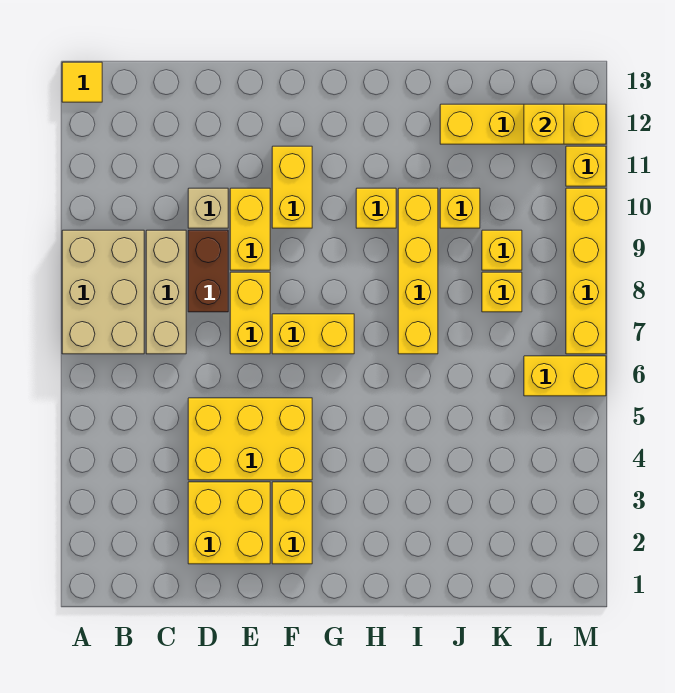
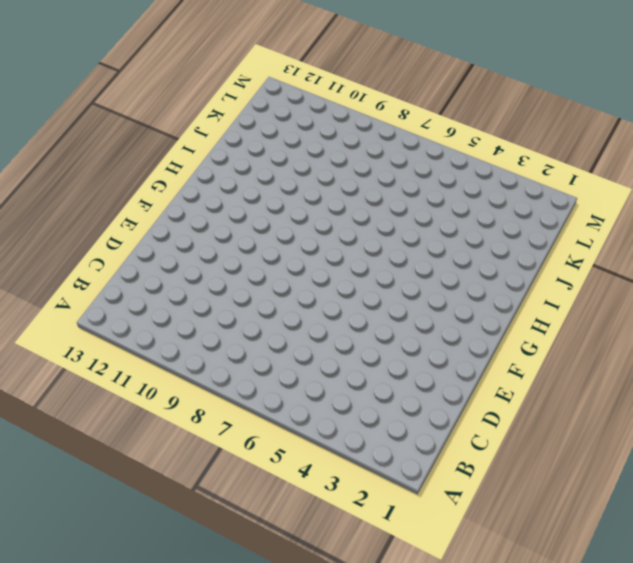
none -> tan 2x3 brick [62,230,144,354]
none -> yellow 1x1 tile [62,62,102,102]
none -> tan 1x3 brick [146,230,186,354]

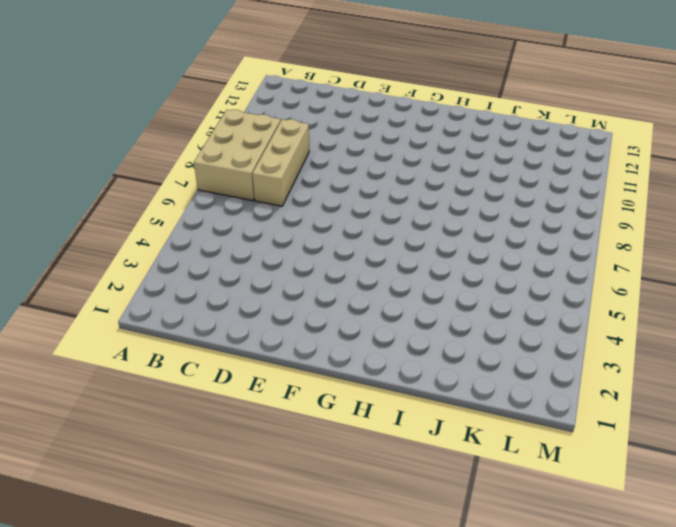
none -> yellow 1x1 tile [62,62,102,102]
none -> yellow 2x2 brick [188,482,270,564]
none -> yellow 2x3 brick [188,398,312,480]

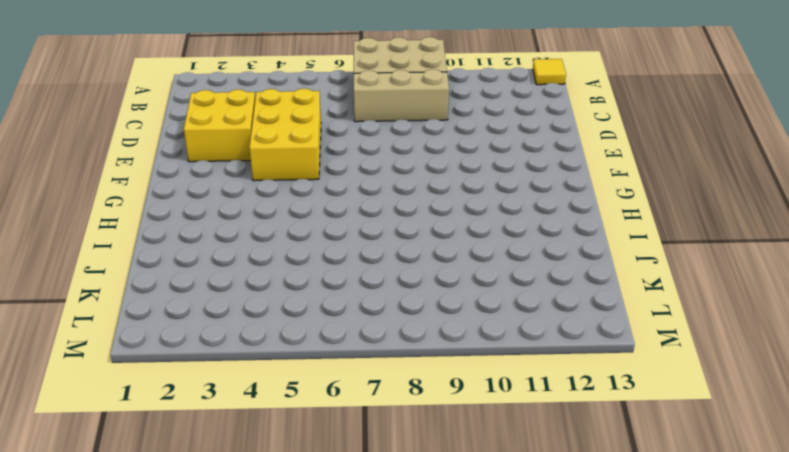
none -> brown 1x2 brick [188,230,228,312]
none -> tan 1x1 brick [188,188,228,228]
none -> yellow 1x2 brick [230,272,270,354]

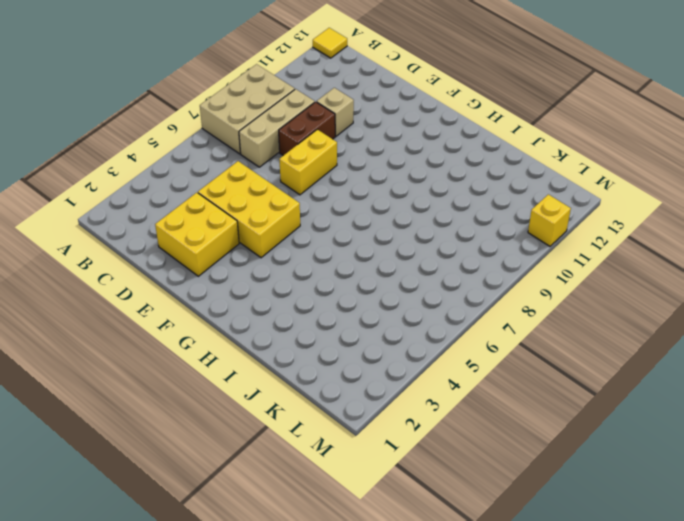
none -> yellow 1x2 brick [230,188,270,270]
none -> yellow 1x2 brick [272,482,312,564]
none -> yellow 1x2 brick [272,314,354,354]

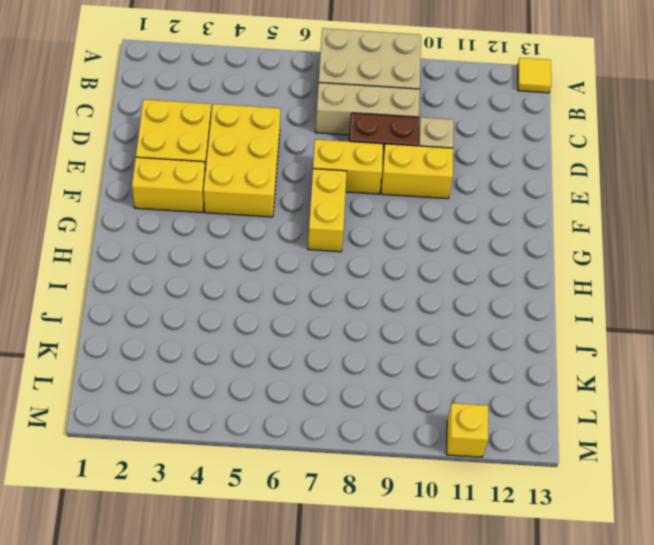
none -> yellow 1x2 brick [272,146,312,228]
none -> yellow 1x1 brick [356,188,396,228]
none -> yellow 1x4 brick [398,188,438,354]

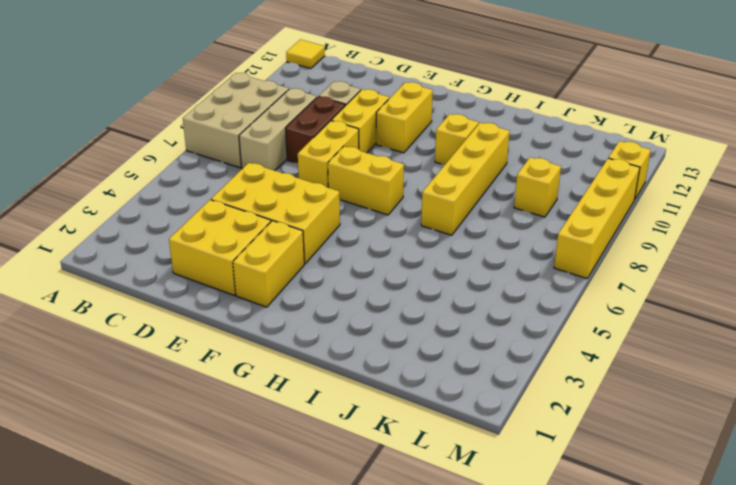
none -> yellow 1x1 brick [440,188,480,228]
none -> yellow 1x4 brick [440,104,606,144]
none -> yellow 1x1 brick [482,272,522,312]

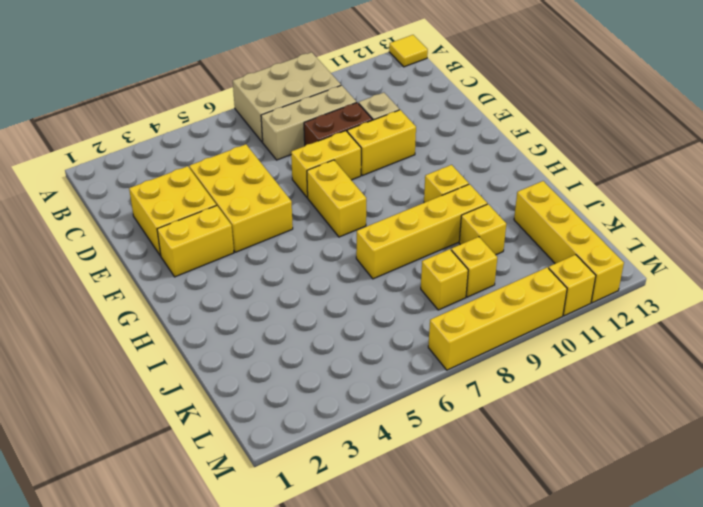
none -> yellow 1x2 brick [272,146,312,228]
none -> yellow 1x2 brick [524,356,606,396]
none -> yellow 1x1 brick [524,104,564,144]

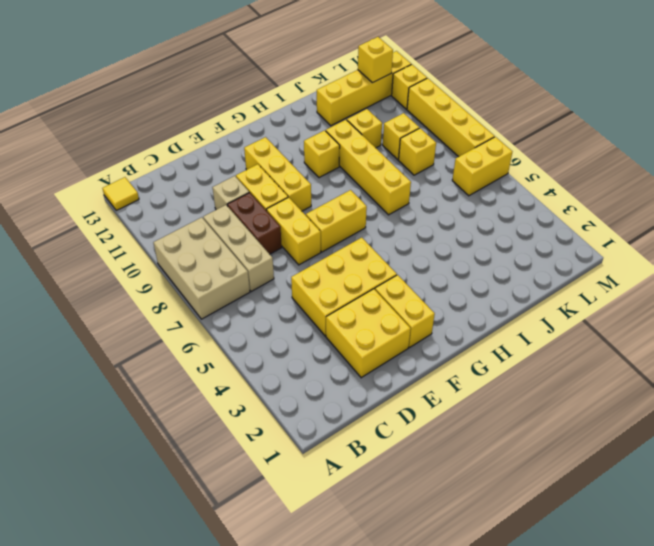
yellow 1x3 brick [244,137,311,211] -> yellow 1x2 brick [272,146,312,228]

